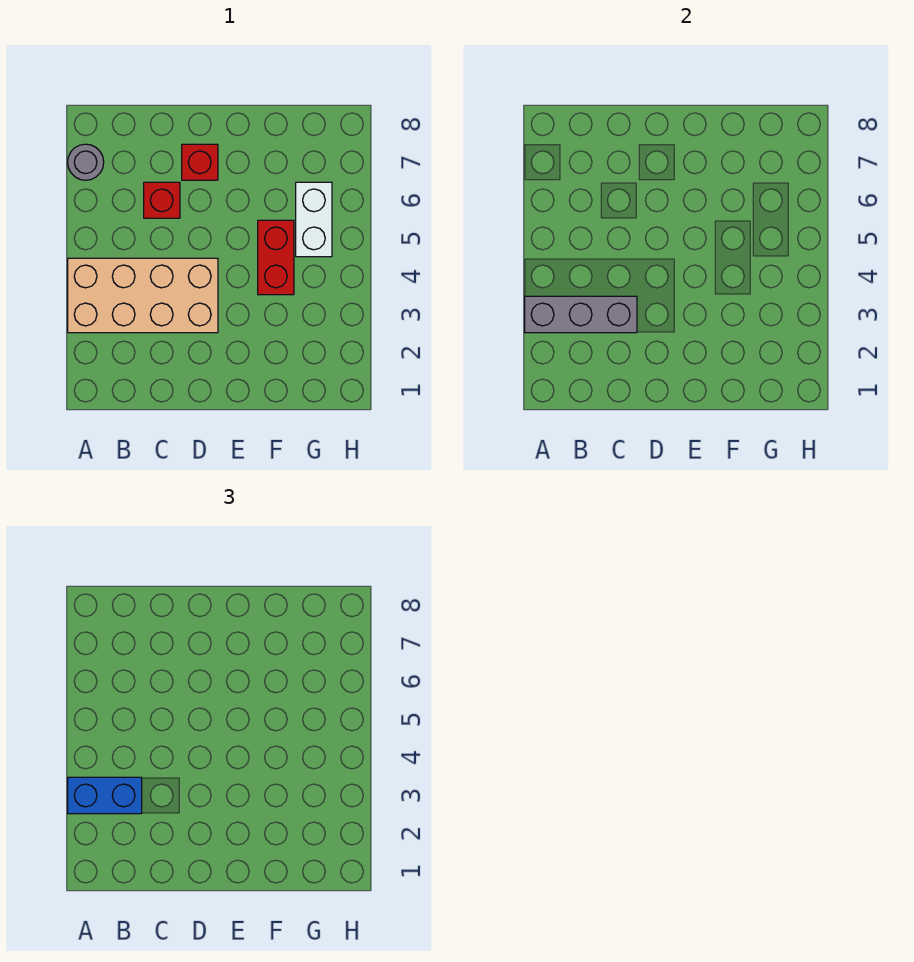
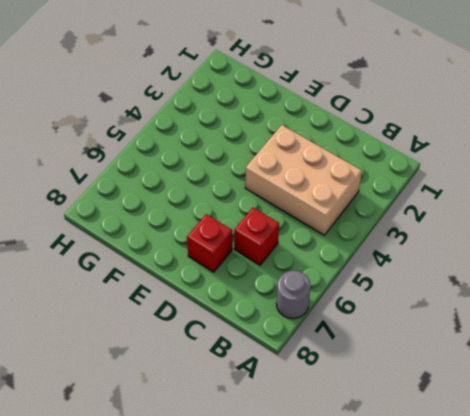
tan 2x3 brick [245,125,362,235] -> tan 2x4 brick [68,258,218,333]
none -> red 1x2 brick [258,220,294,295]
none -> white 1x2 brick [296,182,332,257]

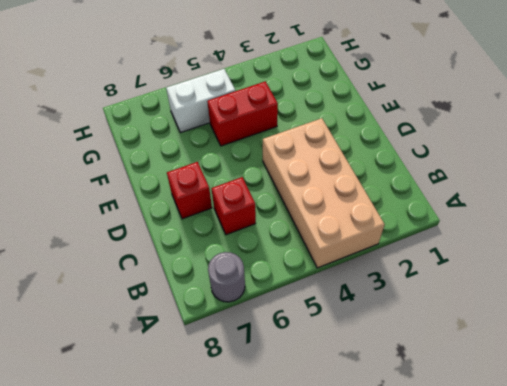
none -> grey 1x3 brick [525,296,637,333]
none -> blue 1x2 brick [68,777,142,814]

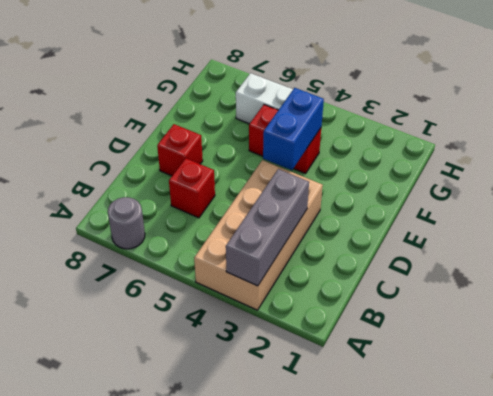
blue 1x2 brick [263,88,324,170] -> blue 1x2 brick moved to [68,777,142,814]

